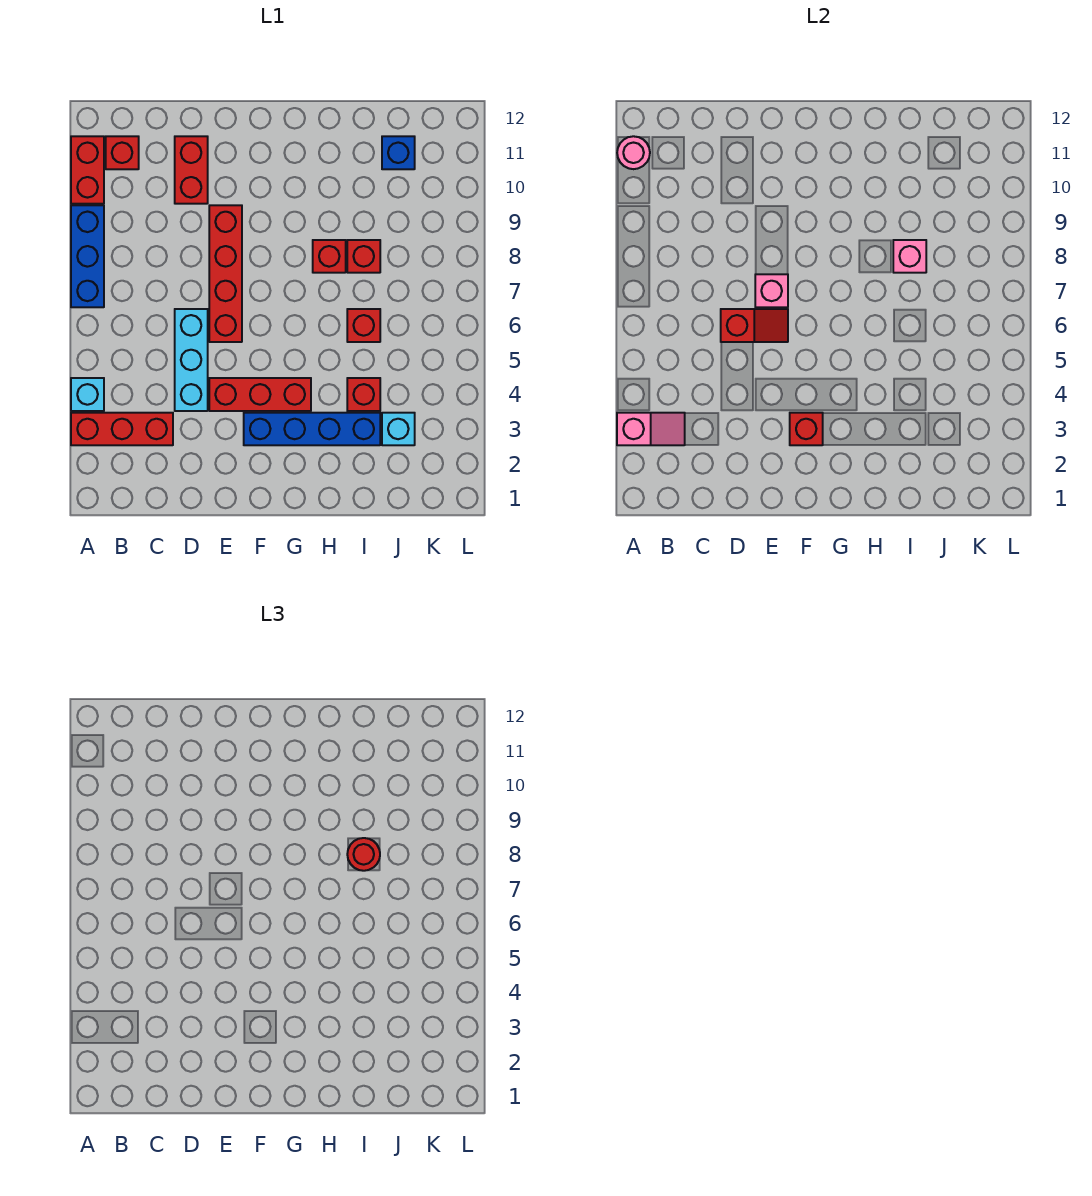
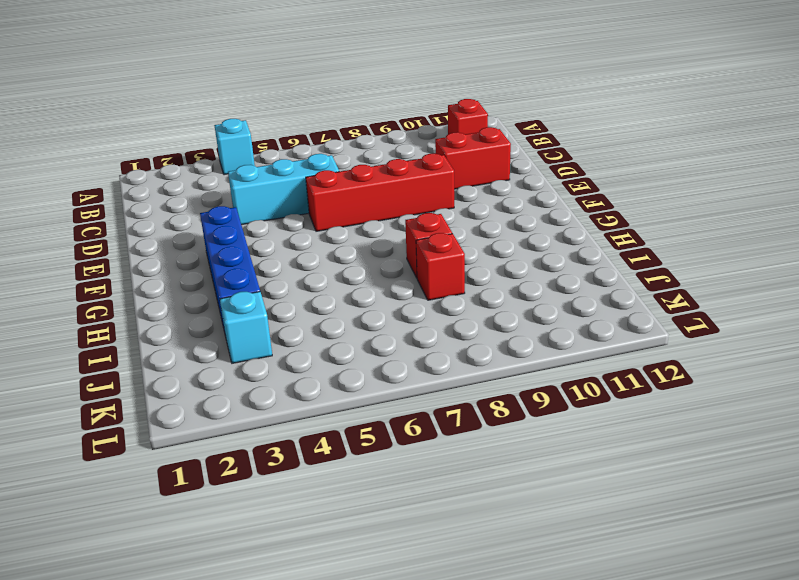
none -> red 1x3 brick [71,413,173,445]
none -> blue 1x3 brick [71,205,104,307]
none -> red 1x2 brick [71,136,104,204]

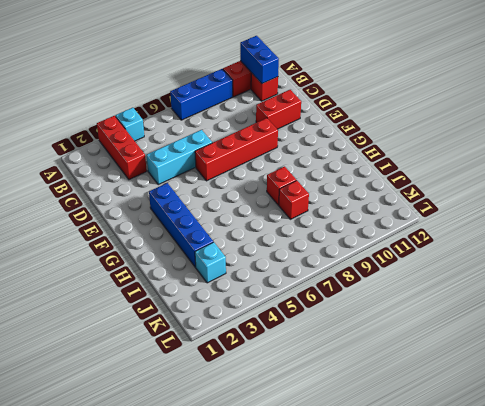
blue 1x2 brick [240,36,279,84] -> pink 1x1 round brick [617,136,650,169]
none -> red 1x3 brick [209,378,311,411]
none -> red 1x1 brick [347,378,380,411]
none -> red 1x1 brick [347,309,380,342]

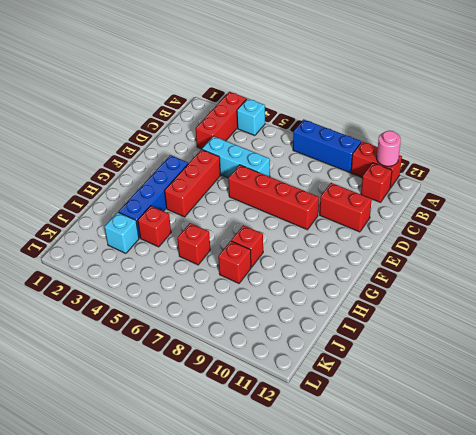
none -> blue 1x1 brick [382,136,415,169]
none -> pink 1x2 slope [617,413,685,445]
none -> red 1x2 slope [721,309,788,342]

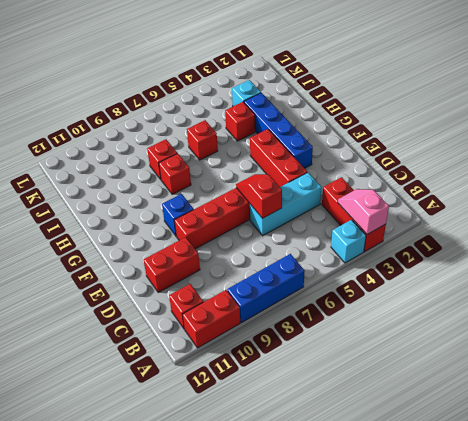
blue 1x1 brick [162,194,194,236] -> blue 1x1 brick moved to [382,136,415,169]
none -> pink 1x1 round brick [617,136,650,169]
none -> pink 1x1 brick [755,274,788,307]
none -> red 1x1 brick [790,413,823,445]

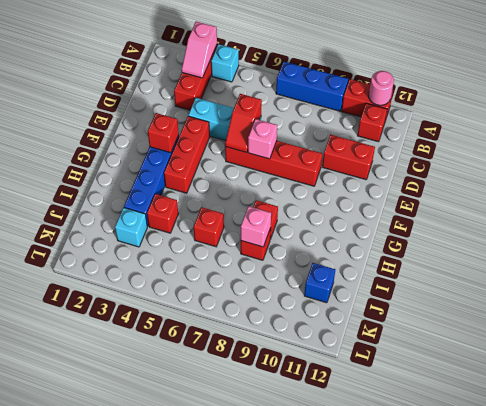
none -> red 1x1 round brick [347,838,380,871]

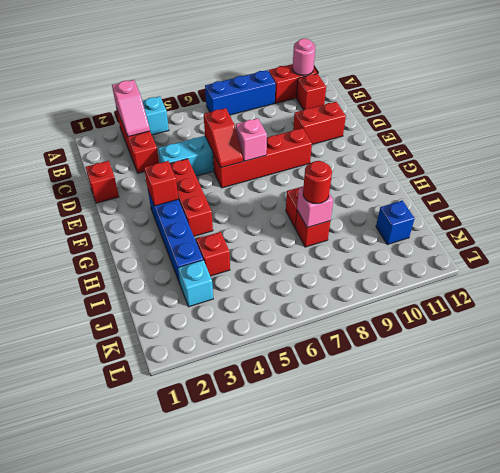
red 1x1 brick [86,161,119,203] -> red 1x1 brick moved to [347,309,380,342]

